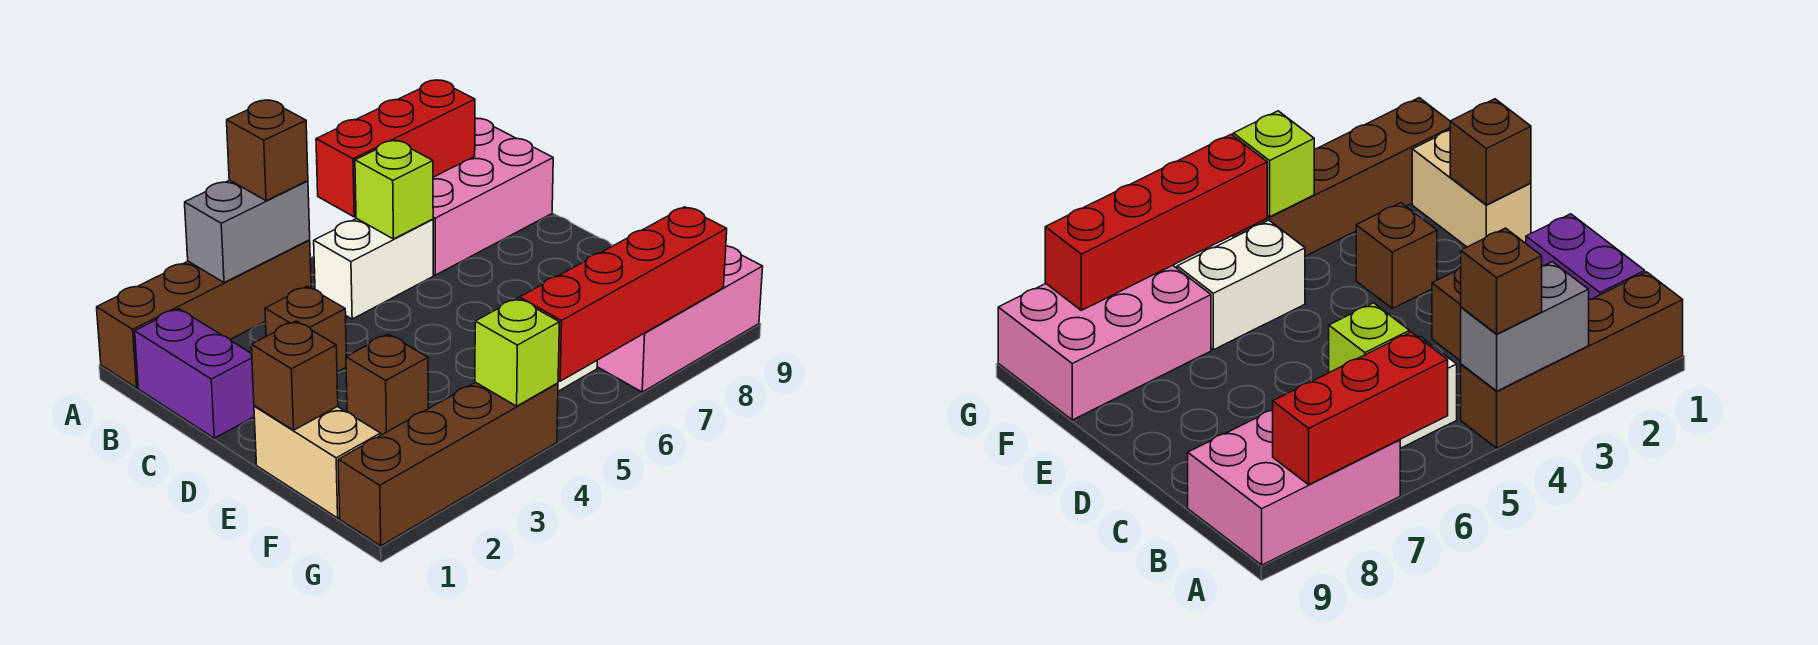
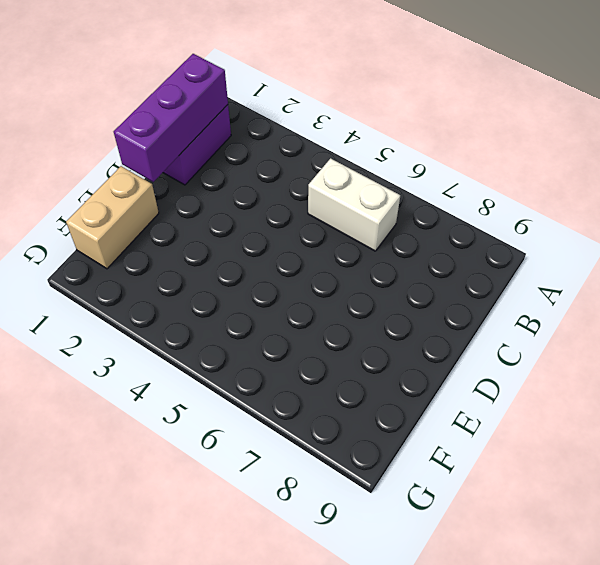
purple 1x3 brick [114,54,228,182] -> none
none -> brown 1x4 brick [97,240,311,388]
none -> pink 2x3 brick [433,118,553,275]
none -> brown 1x1 brick [265,286,346,372]

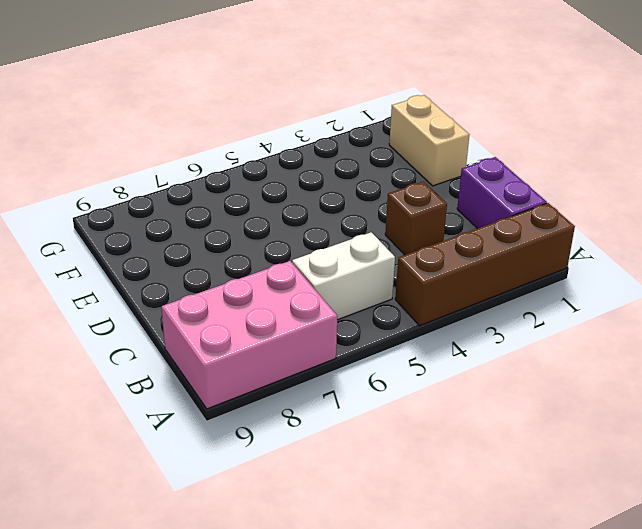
none -> brown 1x1 brick [346,334,428,435]
none -> white 1x2 brick [1177,220,1305,350]
none -> pink 2x3 brick [597,246,763,392]

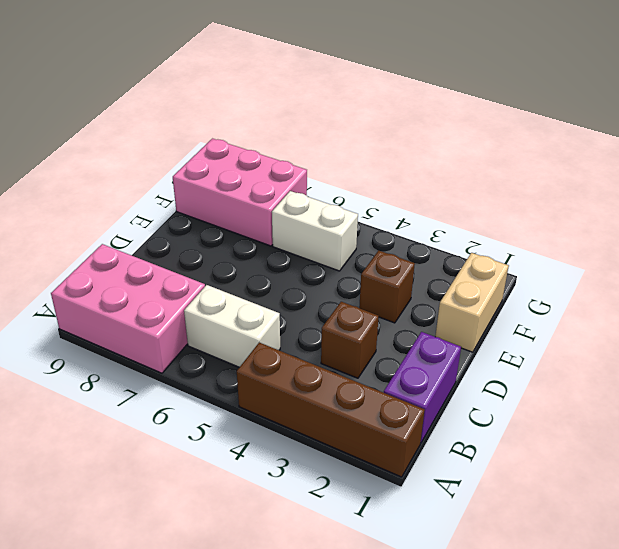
none -> brown 1x4 brick [338,382,558,546]
none -> grey 1x2 brick [185,180,310,283]
none -> red 1x3 brick [316,80,475,217]

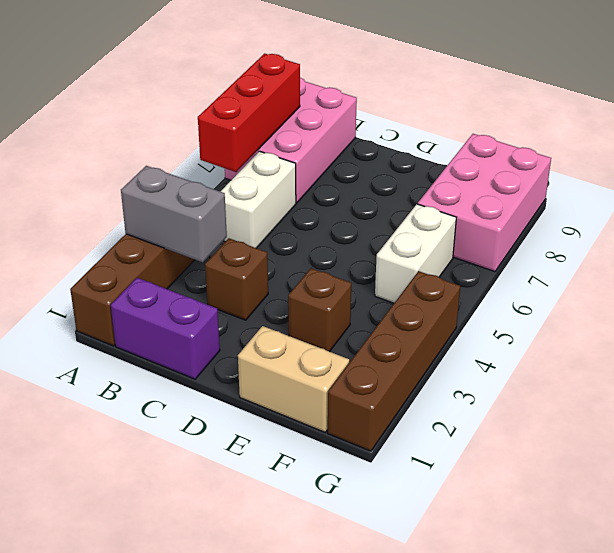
grey 1x2 brick [121,166,227,262] -> grey 1x2 brick turned to [185,180,310,283]
none -> lime 1x1 brick [355,140,433,239]
none -> brown 1x1 brick [251,321,338,430]
none -> lime 1x1 brick [475,298,559,406]

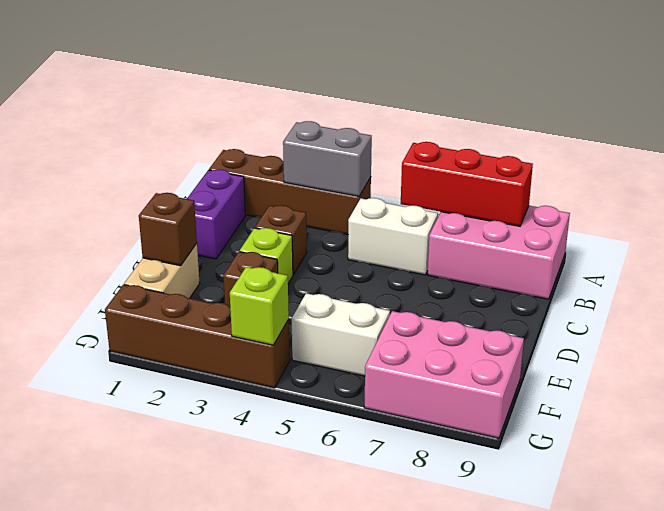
lime 1x1 brick [240,228,293,283] -> lime 1x1 brick moved to [355,140,433,239]
none -> red 1x4 brick [519,207,727,381]
none -> brown 1x1 brick [227,100,308,201]

